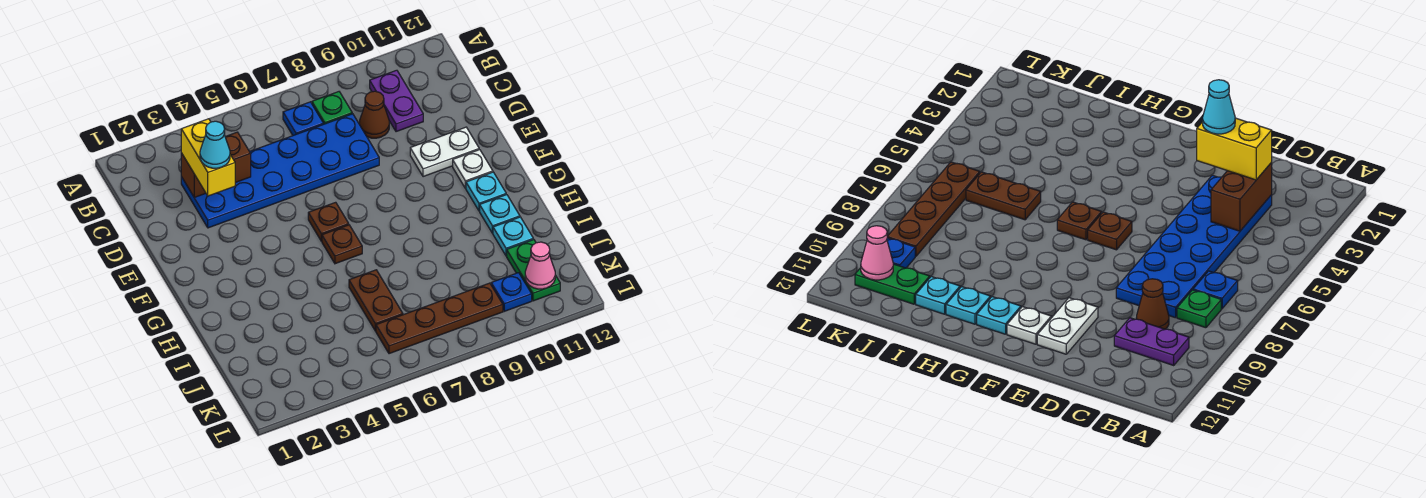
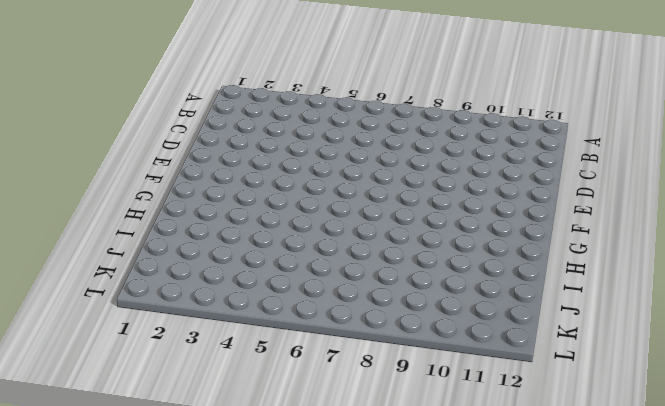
none -> blue 1x1 plate [283,102,323,135]
none -> green 1x1 plate [312,92,352,124]
none -> purple 1x2 plate [370,70,423,132]

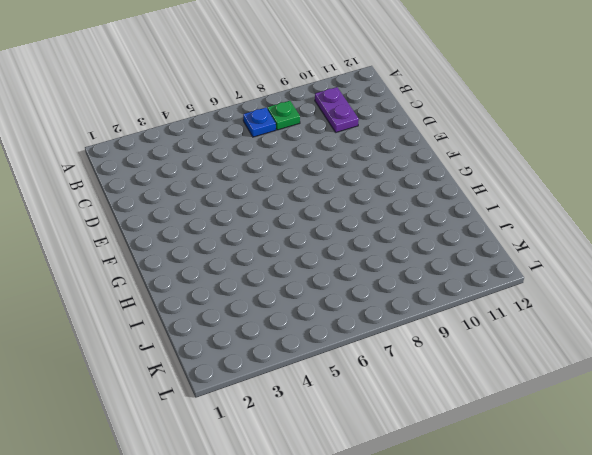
none -> blue 2x6 plate [181,114,379,228]
none -> brown 1x1 cone [359,91,389,138]
none -> white 1x2 plate [410,127,479,177]

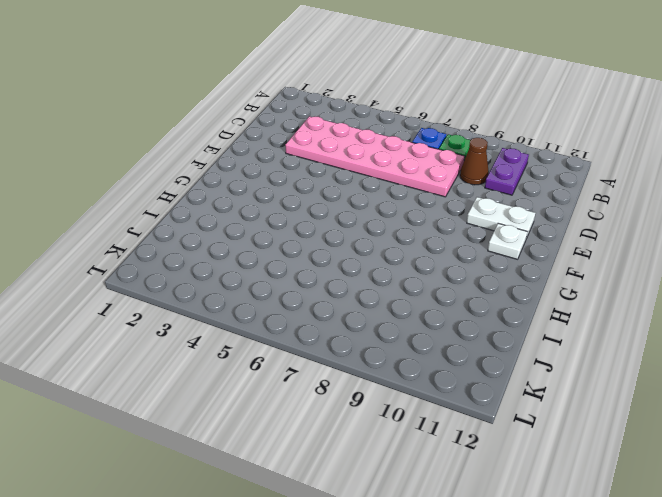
pink 2x6 plate [285,116,465,197] -> blue 2x6 plate [181,114,379,228]
none -> brown 1x1 plate [308,202,349,241]
none -> brown 1x1 plate [322,225,362,264]
none -> cyan 1x1 plate [466,172,506,211]

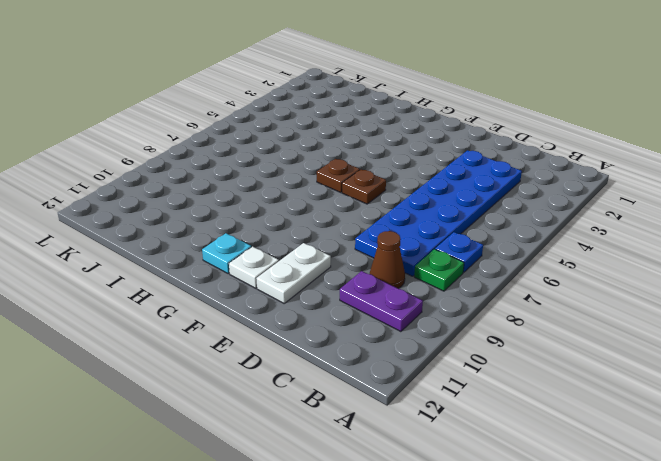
none -> cyan 1x1 plate [480,195,520,233]
none -> brown 1x2 plate [349,270,403,331]
none -> cyan 1x1 plate [493,217,533,256]

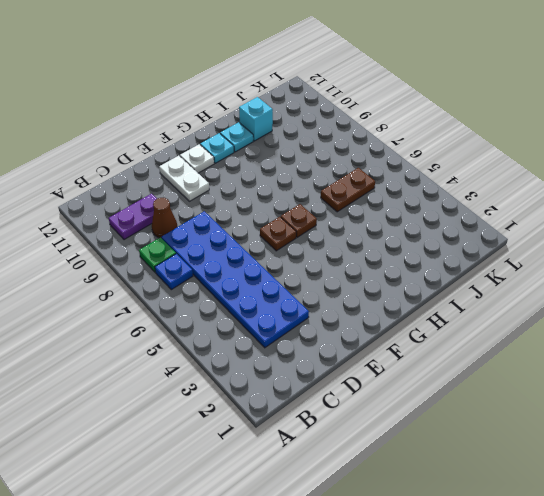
cyan 1x1 brick [239,97,273,141] -> cyan 1x1 plate [493,217,533,256]
none -> green 1x2 plate [507,239,560,301]
none -> brown 1x4 plate [376,283,503,354]
none -> blue 1x1 plate [491,273,532,311]

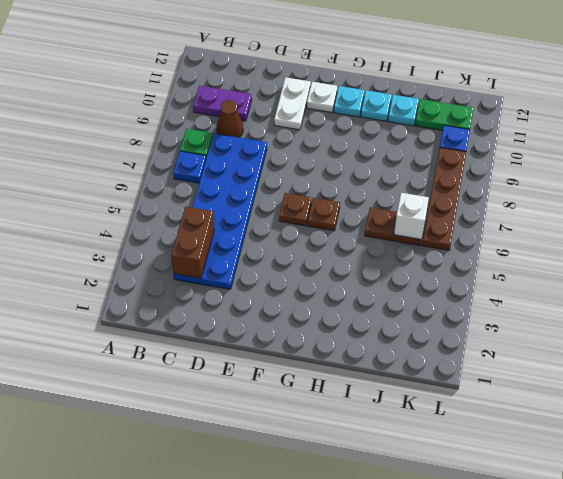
white 1x1 brick [394,193,429,239] -> none
none -> pink 1x1 cone [525,242,555,289]
none -> yellow 1x2 brick [181,119,235,196]
none -> cyan 1x1 cone [200,121,230,168]

